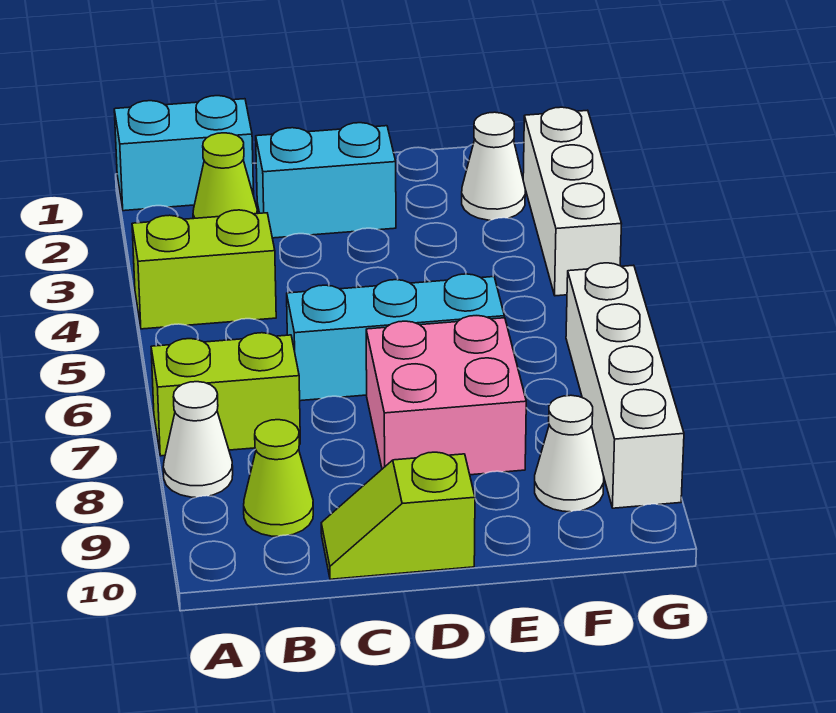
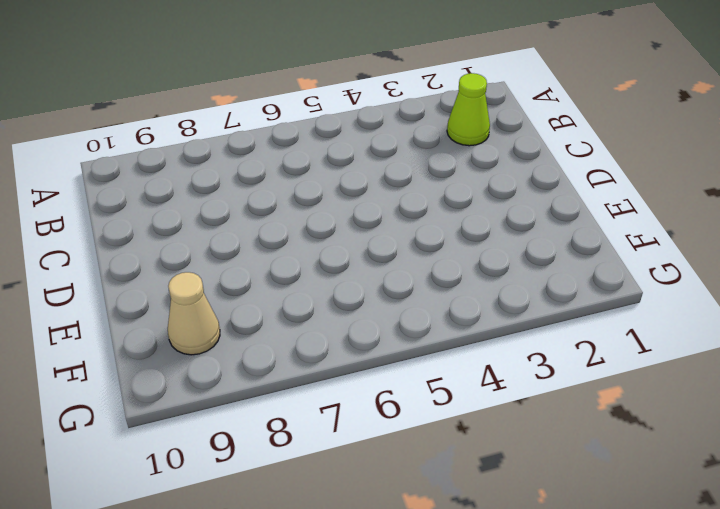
tan 1x1 cone [168,272,220,355] -> white 1x1 cone [535,395,604,512]
none -> cyan 1x2 brick [114,96,254,211]
none -> lime 1x2 brick [132,210,276,329]
none -> lime 1x2 brick [151,333,300,456]

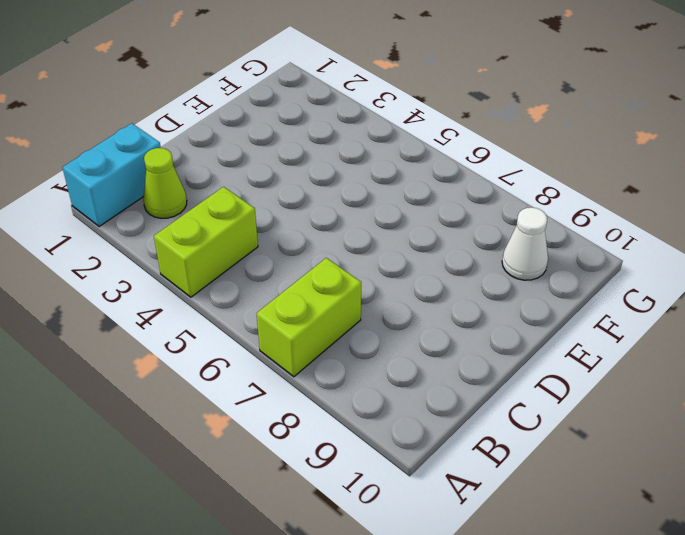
none -> white 1x1 cone [163,382,233,497]
none -> lime 1x1 cone [244,420,313,536]
none -> cyan 1x2 brick [256,123,396,238]

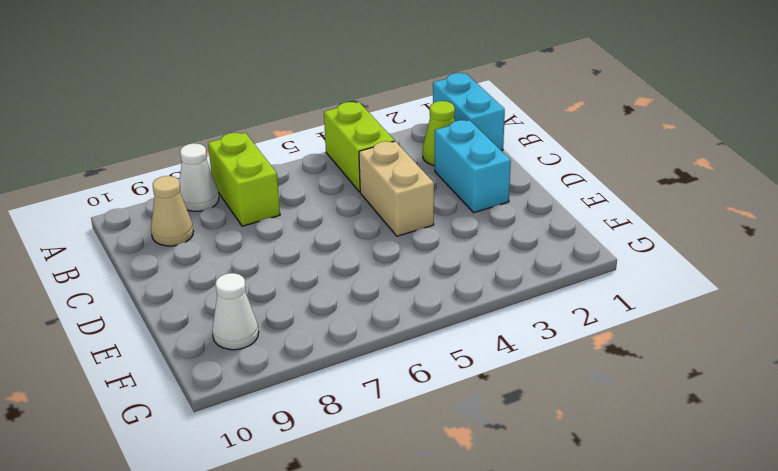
tan 1x1 cone [151,176,193,246] -> lime 1x1 cone [244,420,313,536]
tan 1x2 brick [359,141,434,236] -> none
none -> cyan 1x3 brick [287,274,504,401]
none -> lime 1x2 slope [321,452,475,579]
none -> pink 2x2 brick [366,316,526,475]

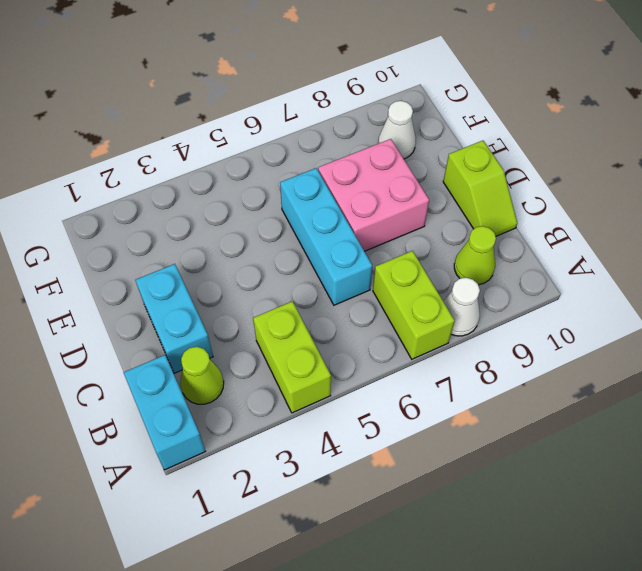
none -> white 1x1 cone [462,112,525,220]
none -> white 1x3 brick [523,107,622,296]
none -> white 1x4 brick [566,263,684,508]

